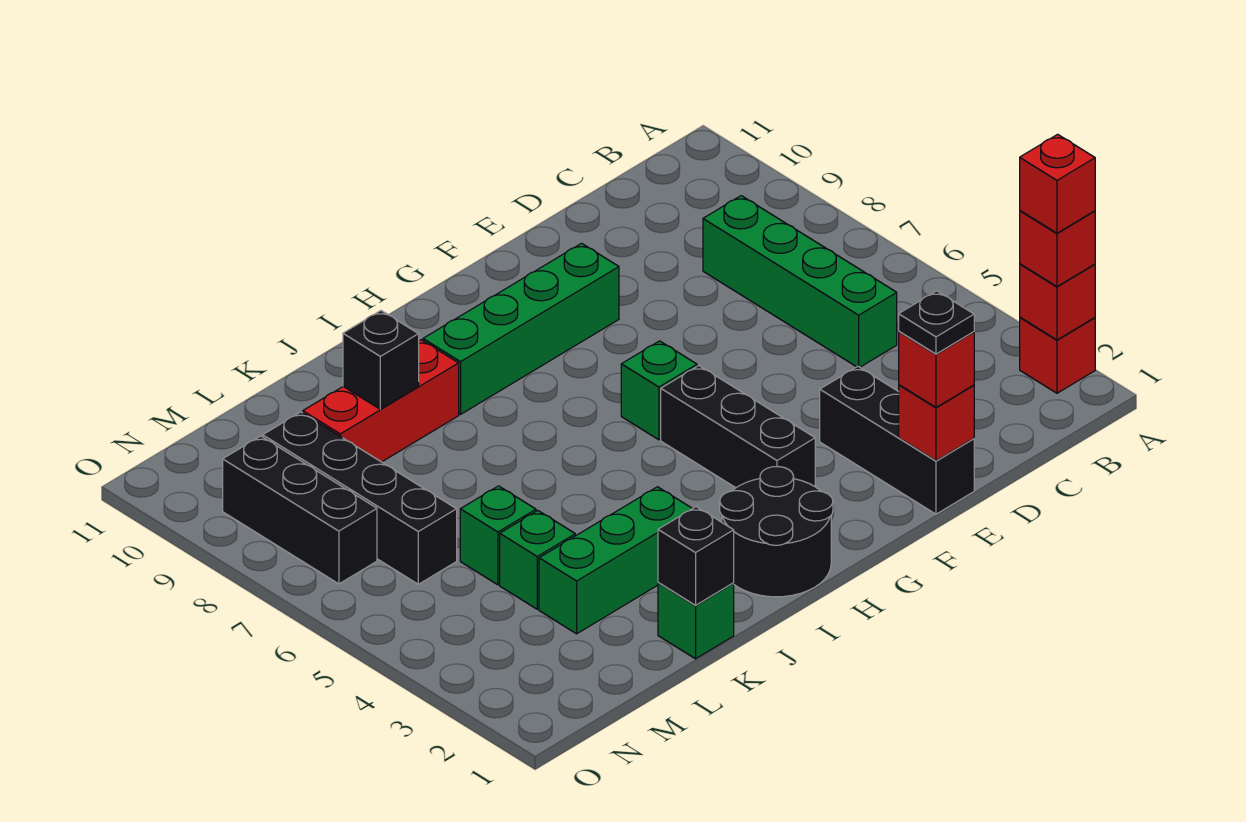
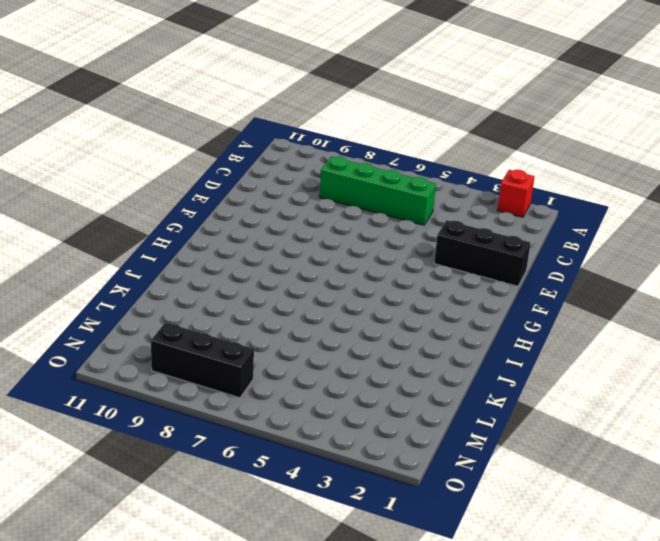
none -> green 1x4 brick [423,243,619,414]
none -> black 1x3 brick [661,366,815,488]
none -> green 1x1 brick [621,341,697,440]

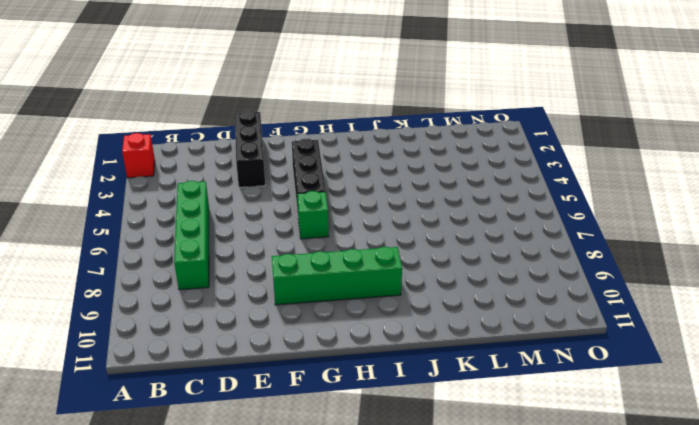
none -> black 2x2 round brick [720,467,833,597]
none -> green 1x3 brick [539,487,692,634]
none -> red 1x3 brick [303,340,459,462]

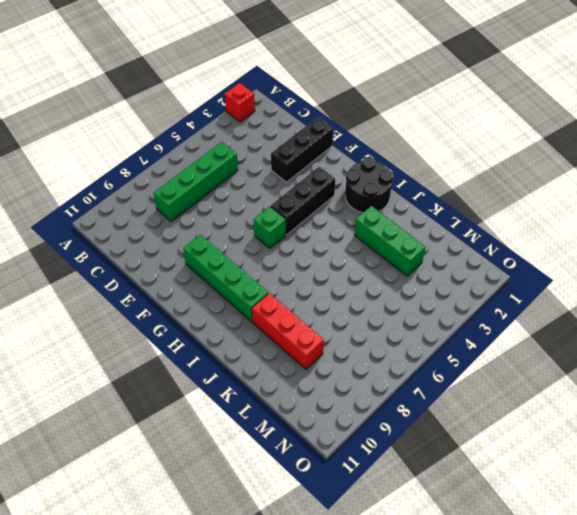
none -> green 1x1 brick [658,583,734,659]
none -> green 1x1 brick [500,511,575,609]
none -> green 1x1 brick [460,486,536,585]

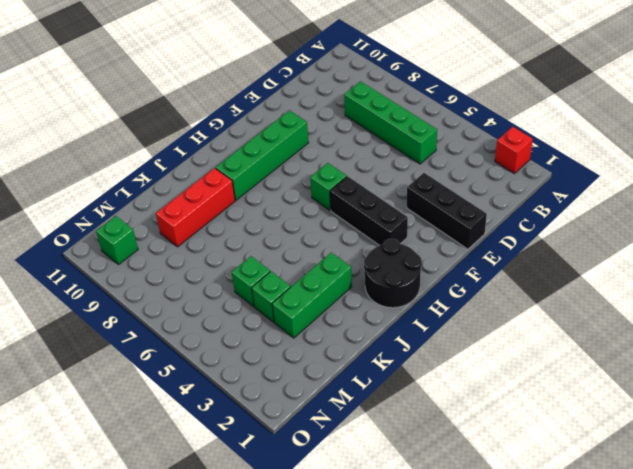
green 1x1 brick [96,216,138,264] -> green 1x1 brick moved to [658,583,734,659]
none -> black 1x4 brick [263,412,457,584]
none -> black 1x3 brick [223,436,377,584]
none -> red 1x1 brick [1020,264,1095,340]

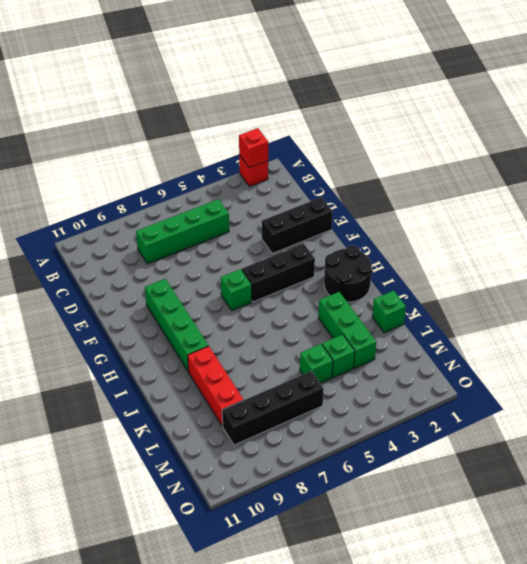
none -> black 1x3 brick [223,436,377,584]
none -> red 1x1 brick [899,385,974,461]
none -> black 1x1 brick [658,507,734,605]

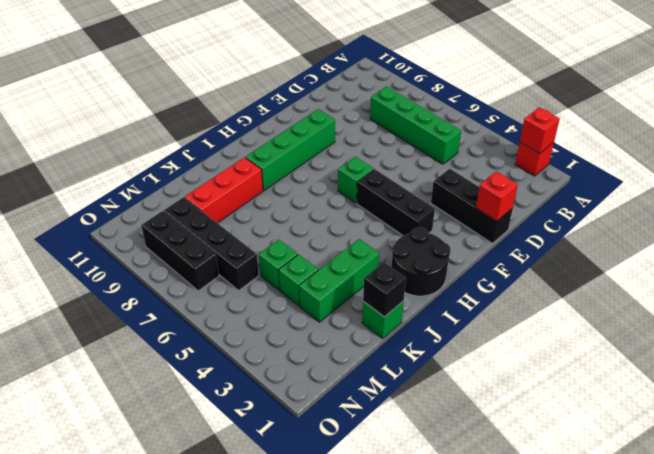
none -> black 1x1 brick [343,311,419,409]
none -> red 1x1 brick [1020,211,1095,286]
none -> red 1x1 brick [899,332,974,407]

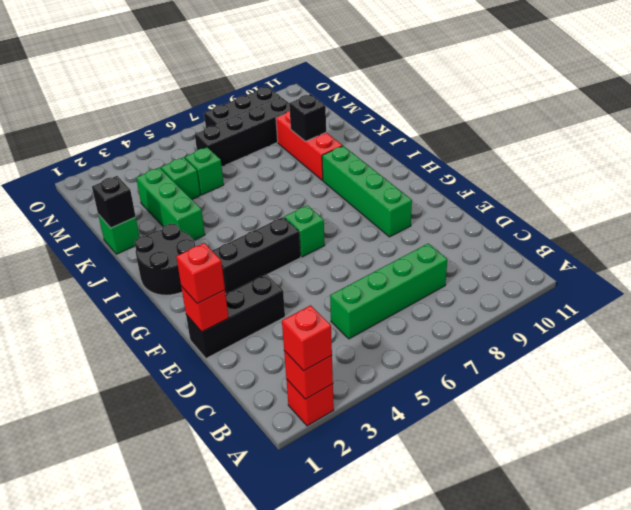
none -> red 1x1 brick [1020,134,1095,233]
none -> black 1x1 plate [899,291,974,354]

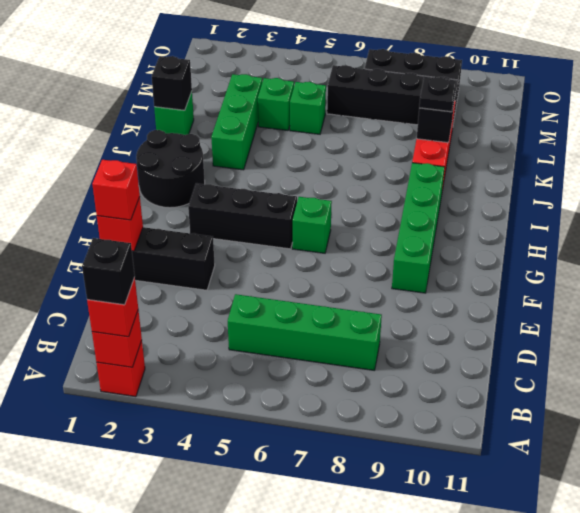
black 1x1 brick [82,238,135,305] -> red 1x1 brick [1020,134,1095,233]
black 1x1 plate [419,77,456,112] -> black 1x1 plate moved to [899,291,974,354]

